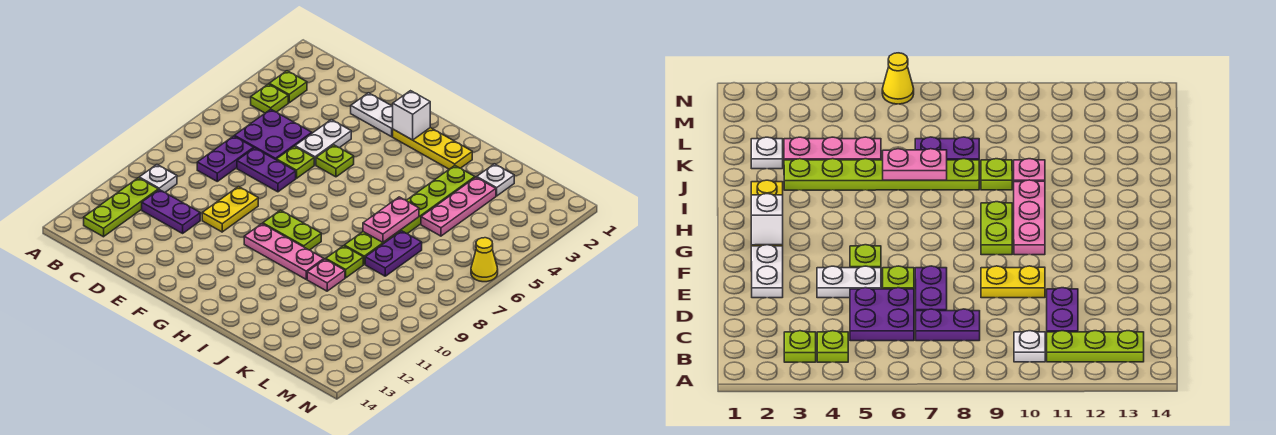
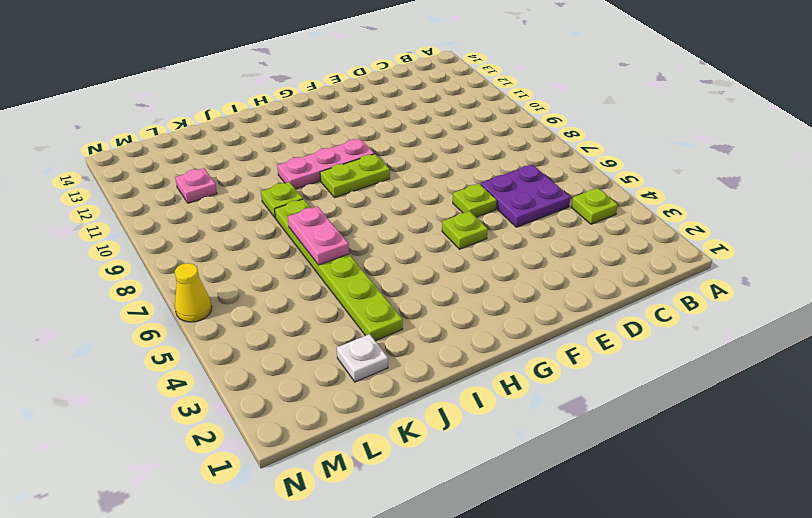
pink 1x1 plate [175,168,217,203] -> pink 1x1 plate moved to [307,259,345,291]
none -> lime 1x1 plate [269,71,307,103]
none -> white 1x1 plate [139,165,177,192]
none -> lime 1x3 plate [84,178,158,237]

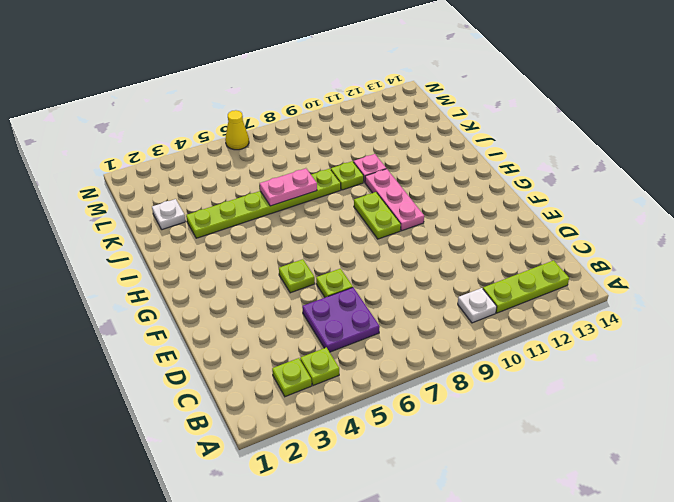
none -> purple 1x2 plate [197,136,254,181]
none -> purple 1x2 plate [142,190,200,233]
none -> purple 1x2 plate [237,148,296,192]

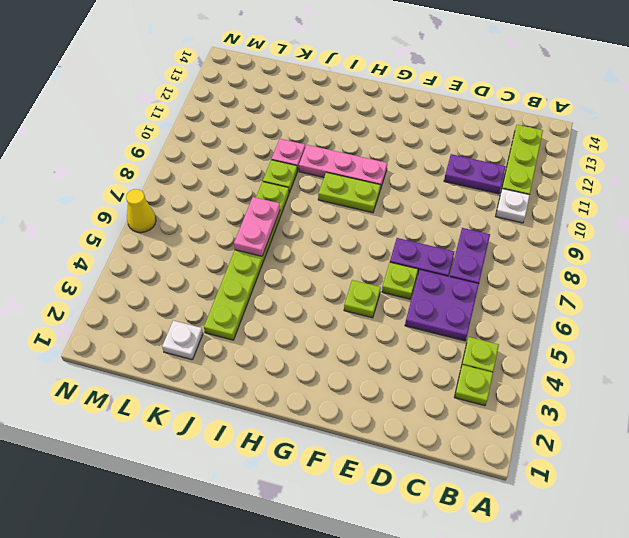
none -> white 1x2 plate [351,93,393,137]
none -> white 1x2 plate [295,120,351,165]
none -> yellow 1x2 plate [202,187,258,232]

